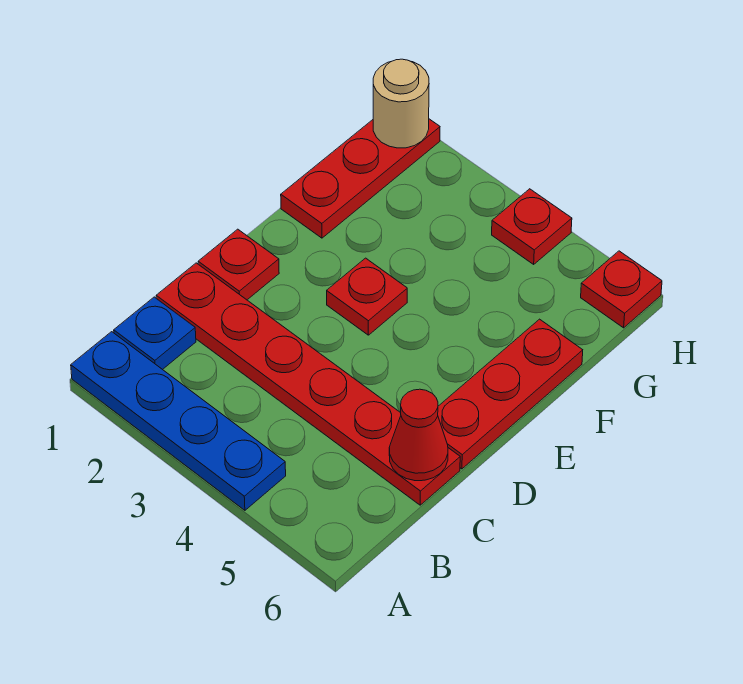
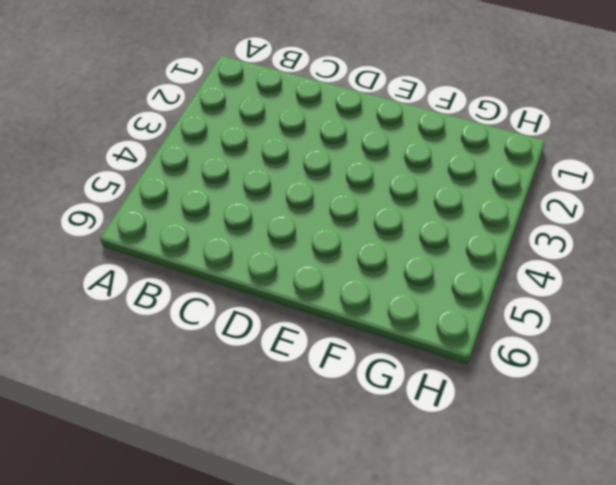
none -> blue 1x4 plate [71,332,286,510]
none -> blue 1x1 plate [114,297,196,370]

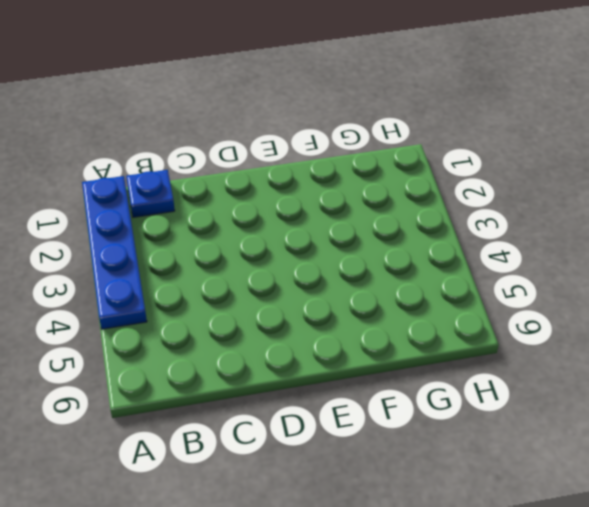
none -> red 1x6 plate [156,263,460,505]
none -> red 1x1 plate [198,229,279,300]

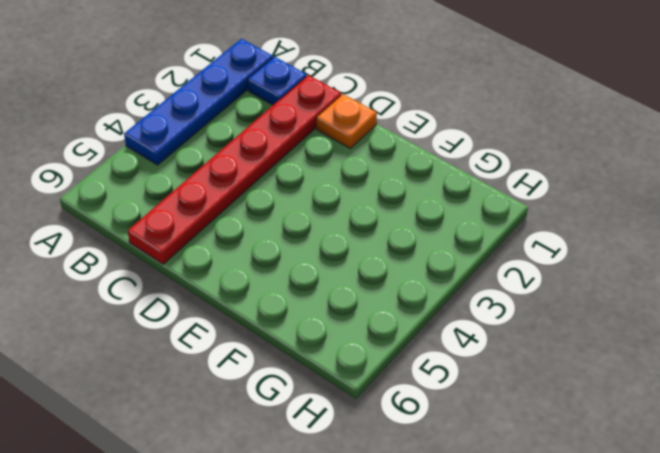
orange 1x1 plate [317,94,377,148] -> red 1x1 plate [198,229,279,300]
none -> red 1x3 plate [438,319,583,469]
none -> red 1x1 plate [327,258,407,335]

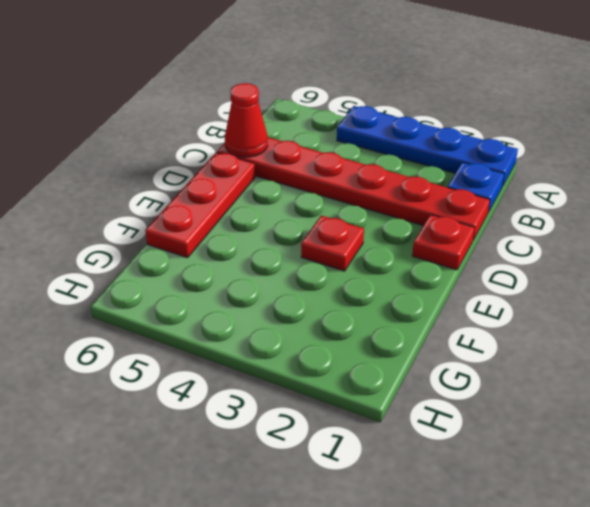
none -> red 1x3 plate [281,119,440,238]
none -> red 1x1 plate [492,189,572,264]

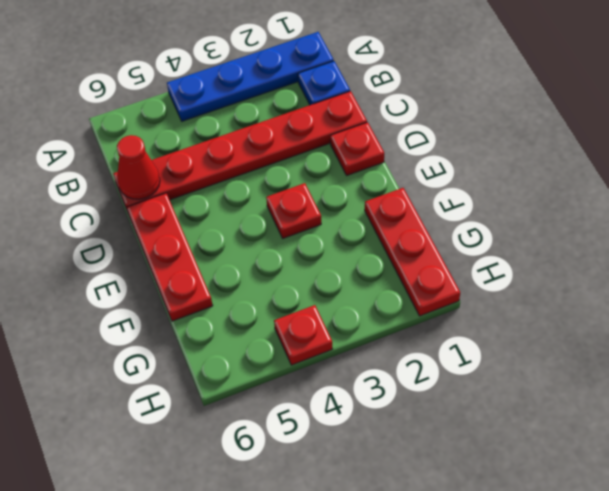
none -> red 1x1 plate [581,251,662,328]
none -> tan 1x1 round brick [373,59,429,148]

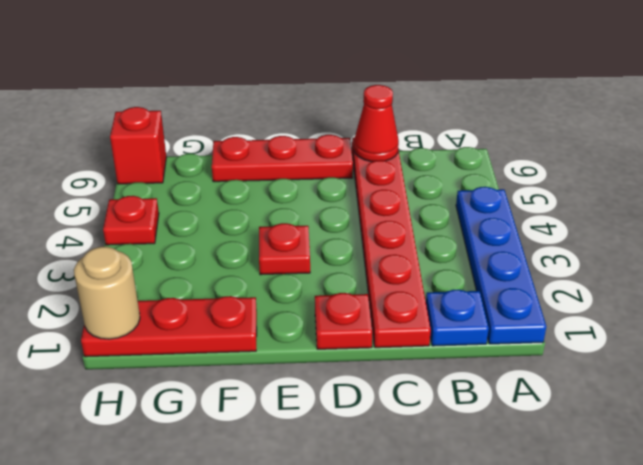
red 1x1 brick [110,107,166,184] -> red 1x1 plate [581,251,662,328]

